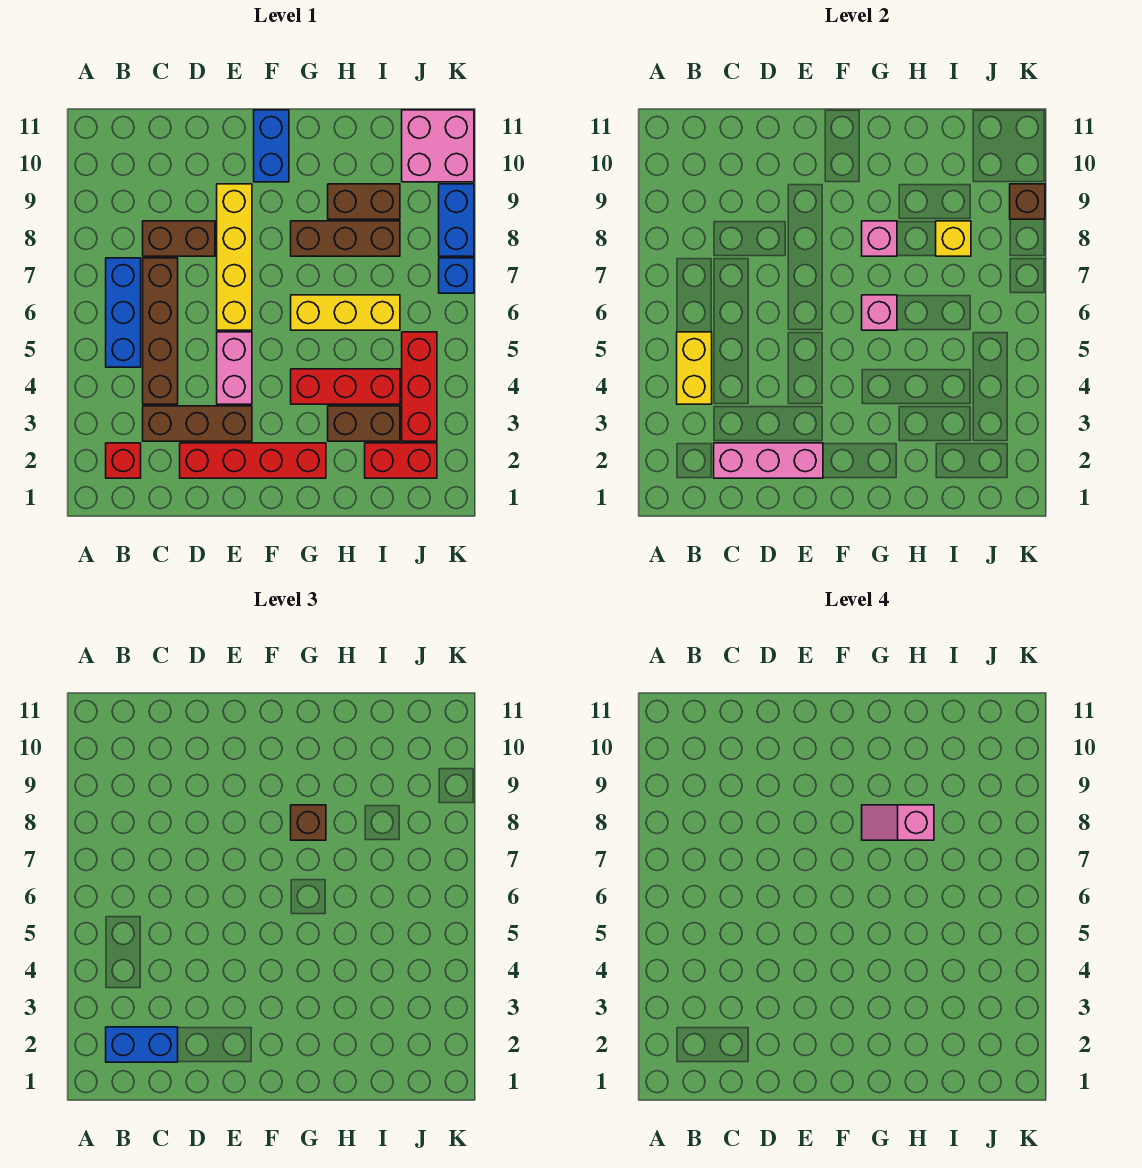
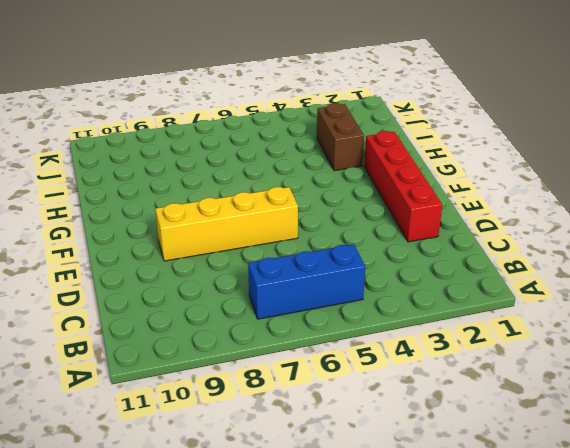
none -> red 1x1 brick [106,443,141,478]
none -> brown 1x3 brick [143,406,252,441]
none -> brown 1x4 brick [143,258,178,404]

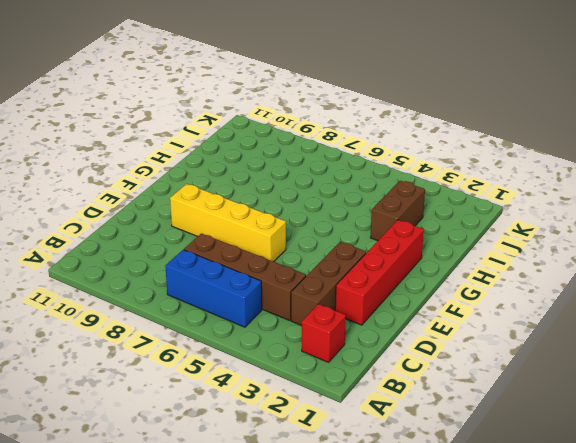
none -> brown 1x2 brick [143,221,215,256]
none -> pink 1x2 brick [217,332,252,404]
none -> blue 1x2 brick [254,110,289,182]

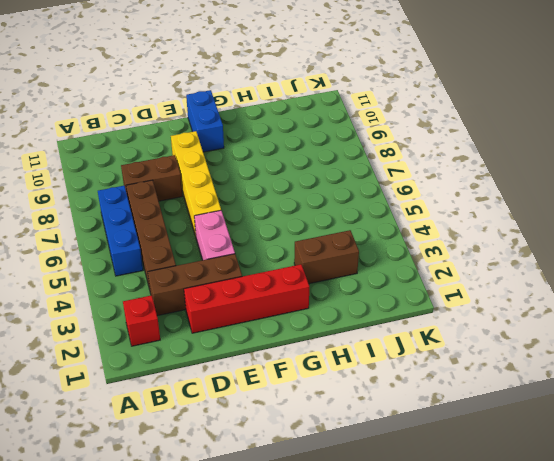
none -> red 1x3 brick [291,369,400,404]
none -> yellow 1x3 brick [291,295,400,330]
none -> brown 1x3 brick [291,221,400,256]

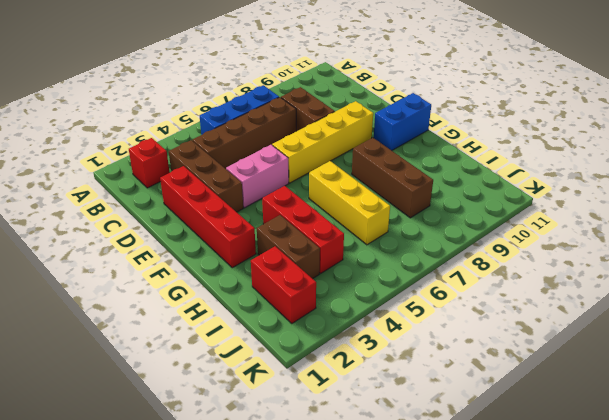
none -> brown 1x2 brick [328,184,400,219]
none -> red 1x3 brick [402,332,437,441]
none -> pink 2x2 brick [402,110,474,182]

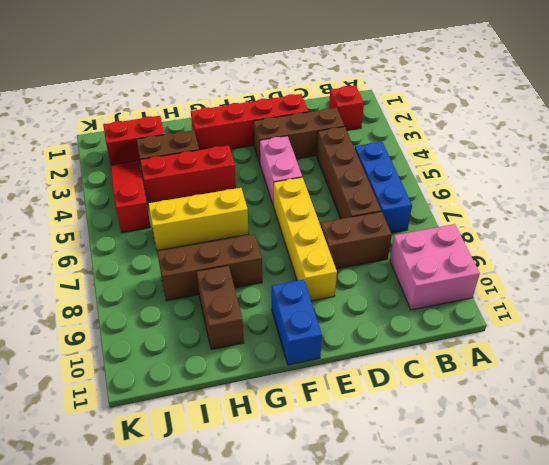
pink 2x2 brick [390,224,480,310] -> pink 2x2 brick moved to [402,110,474,182]
brown 1x2 brick [197,266,244,350] -> brown 1x2 brick turned to [328,184,400,219]
red 1x3 slope [111,161,151,233] -> red 1x3 brick [402,332,437,441]
none -> blue 1x1 brick [439,258,474,293]
none -> blue 1x2 brick [439,184,474,256]
none -> yellow 1x2 brick [677,332,712,404]

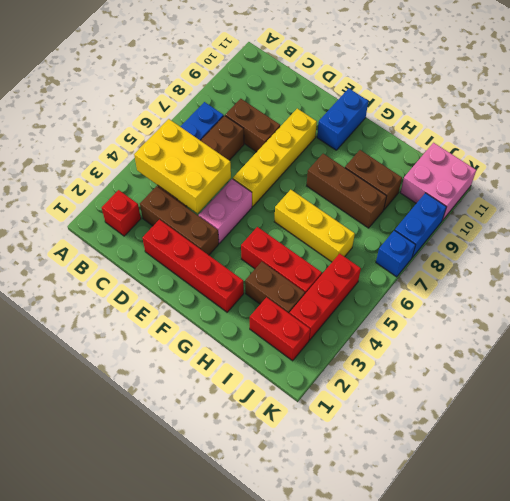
yellow 2x3 brick [134,119,231,213] -> yellow 1x2 brick [677,332,712,404]
none -> pink 1x3 brick [714,443,823,478]
none -> pink 1x1 brick [862,295,897,330]
none -> pink 1x1 brick [862,221,897,256]

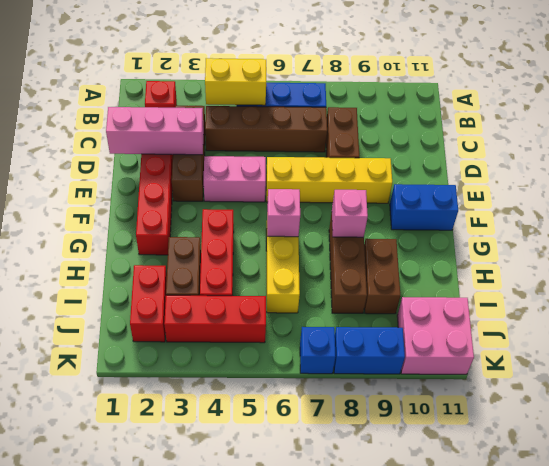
pink 1x3 brick [106,107,204,155] -> pink 1x3 brick turned to [714,443,823,478]
none -> yellow 1x1 brick [936,221,971,256]
none -> brown 1x1 brick [1010,184,1045,219]
none -> blue 1x2 brick [106,1027,178,1062]

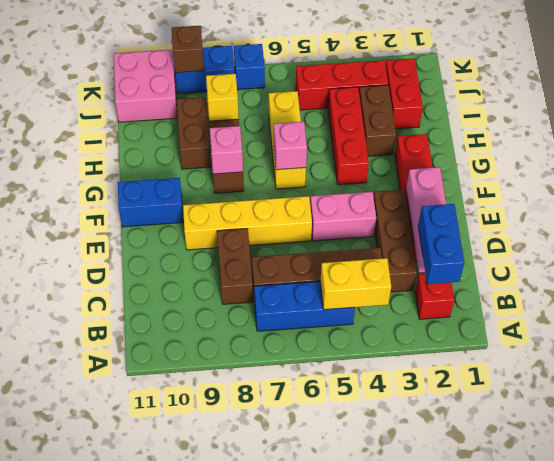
none -> brown 1x1 brick [291,805,326,840]
none -> pink 1x2 slope [862,805,934,840]

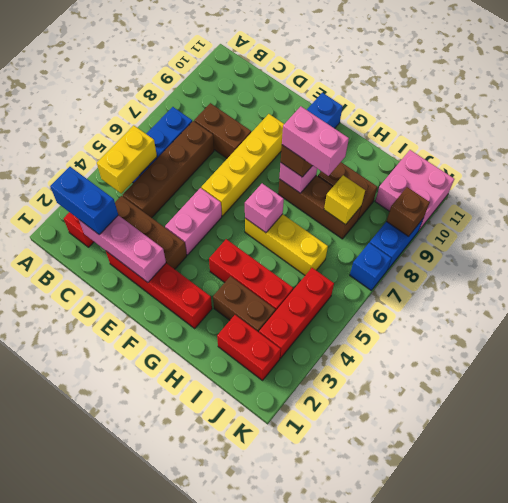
pink 1x2 brick [282,106,349,176] -> pink 1x2 slope [862,805,934,840]

